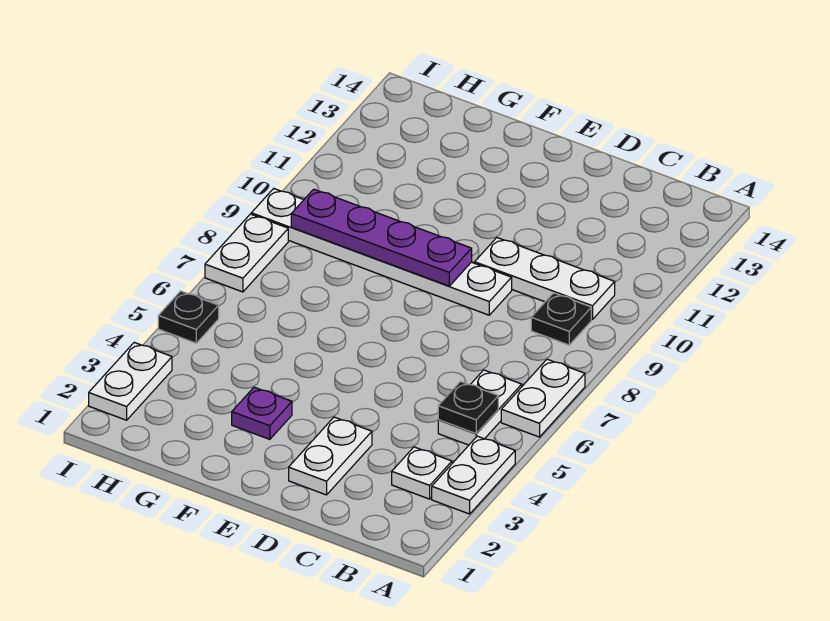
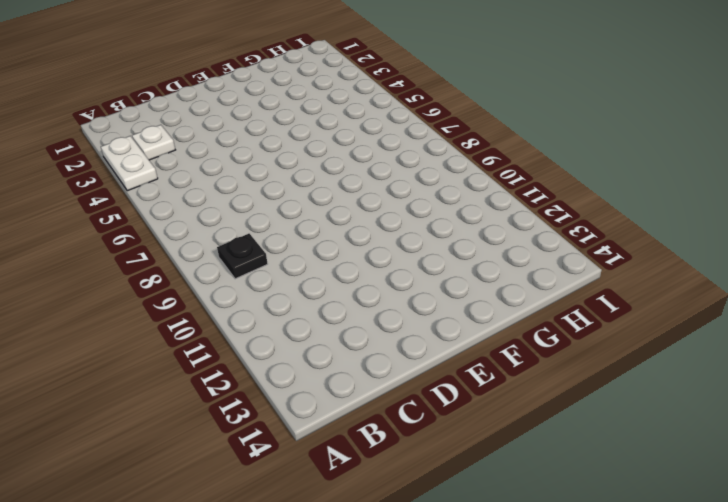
none -> white 1x2 plate [501,359,585,437]
none -> white 1x2 plate [438,370,522,445]
none -> white 1x3 plate [475,238,615,319]

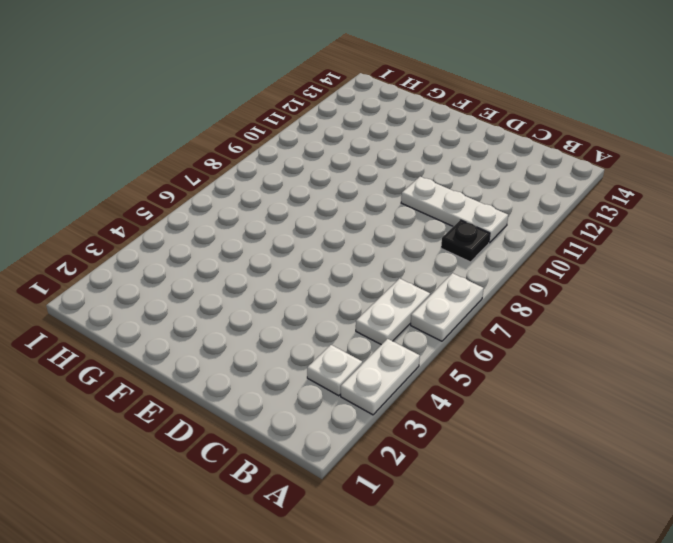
none -> white 1x2 plate [289,417,372,495]
none -> white 1x6 plate [251,188,512,315]
none -> purple 1x1 plate [232,387,292,439]

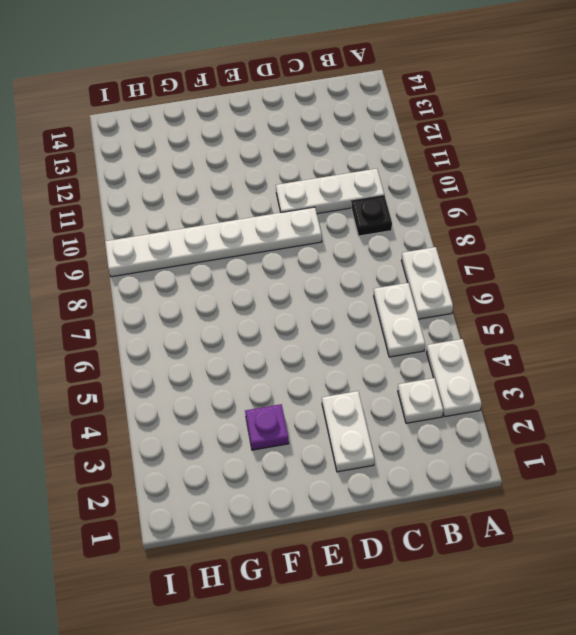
none -> white 1x2 plate [89,343,172,420]
none -> black 1x1 plate [158,291,219,343]
none -> white 1x2 plate [205,214,288,292]

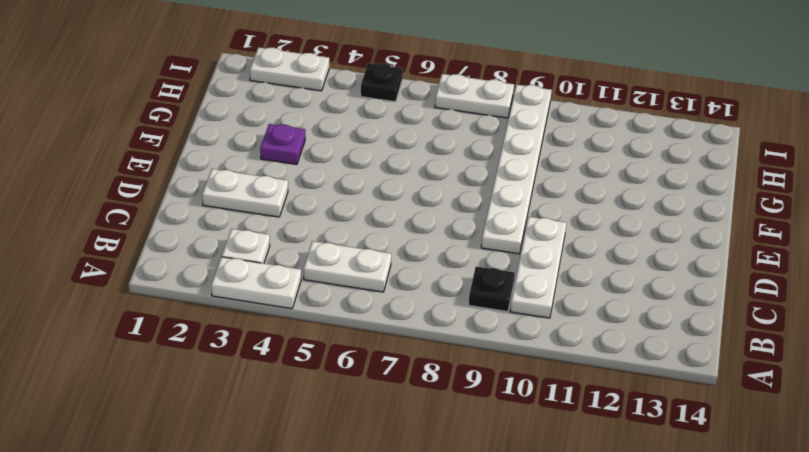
none -> white 1x2 plate [501,359,585,437]
none -> black 1x1 plate [438,382,498,434]
none -> purple 1x4 plate [291,189,472,286]

